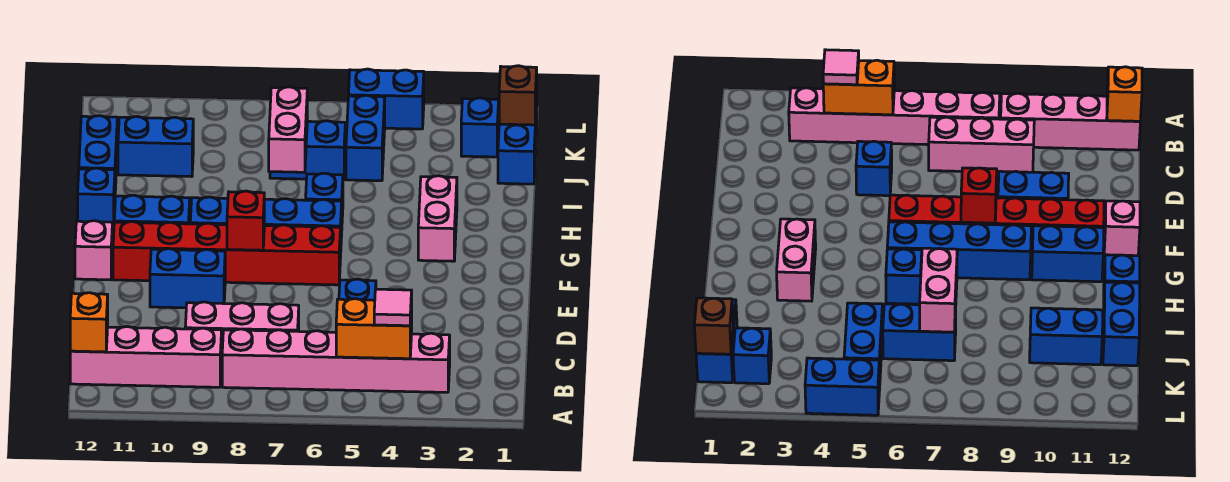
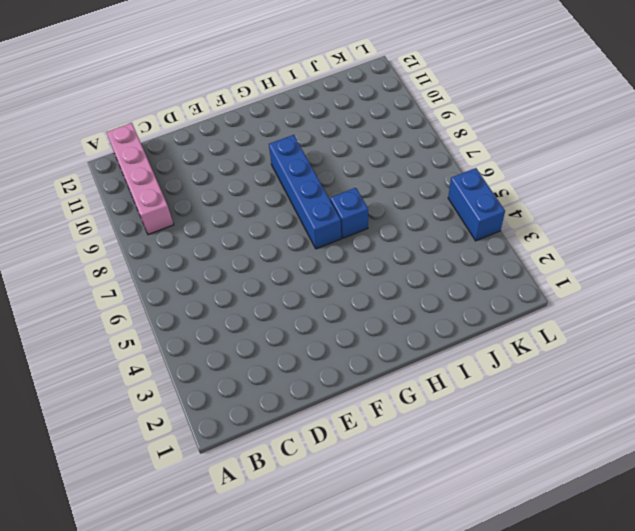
none -> pink 1x6 brick [222,329,450,392]
none -> pink 1x3 brick [185,302,299,349]
none -> blue 1x1 brick [339,279,376,300]

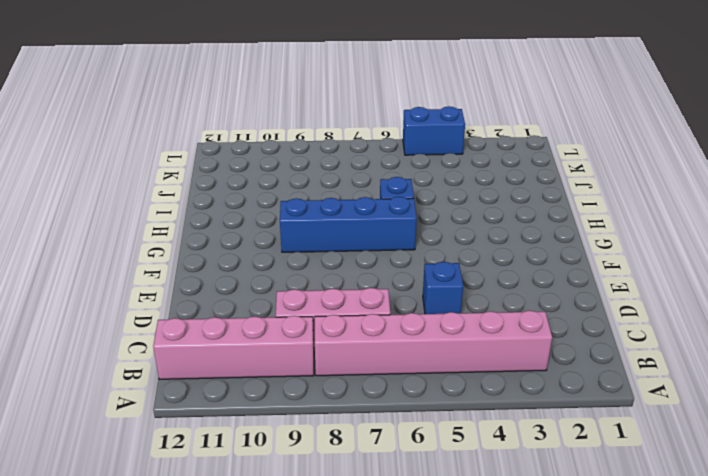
none -> blue 1x2 brick [150,249,225,308]
none -> red 1x6 brick [113,221,340,285]
none -> pink 1x1 brick [75,221,112,280]

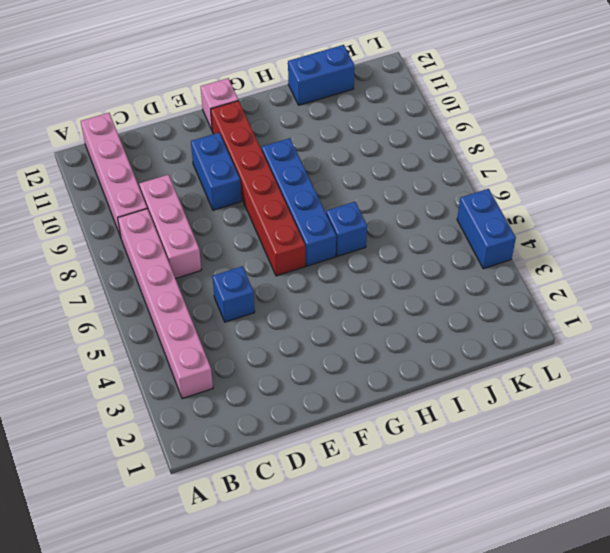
none -> pink 1x2 brick [418,176,457,261]
none -> blue 1x2 brick [114,195,190,224]
none -> blue 1x1 brick [78,168,115,227]

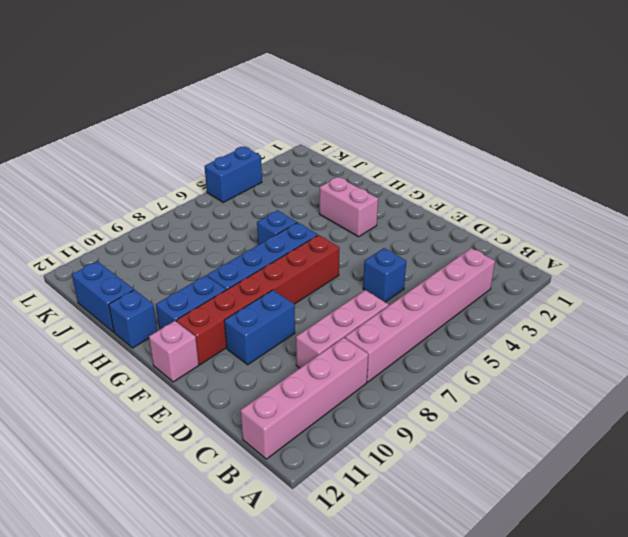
none -> blue 1x2 brick [498,102,537,184]
none -> blue 1x2 brick [346,95,385,181]
none -> blue 1x2 brick [270,121,345,180]

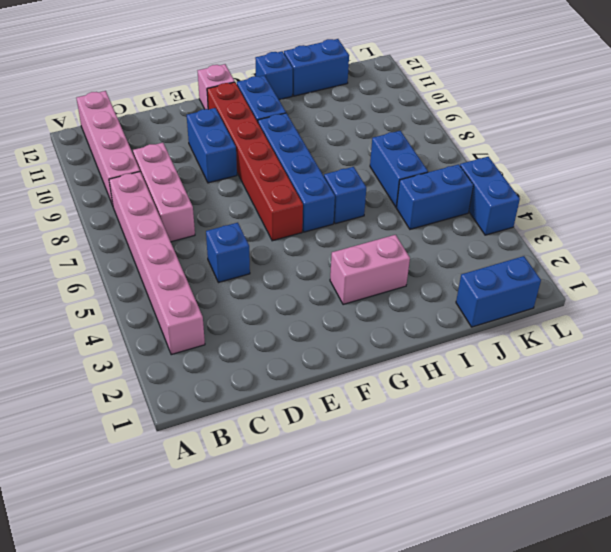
none -> blue 1x2 brick [118,117,193,177]
none -> blue 1x1 brick [461,98,499,157]
none -> orange 1x2 brick [336,299,412,359]

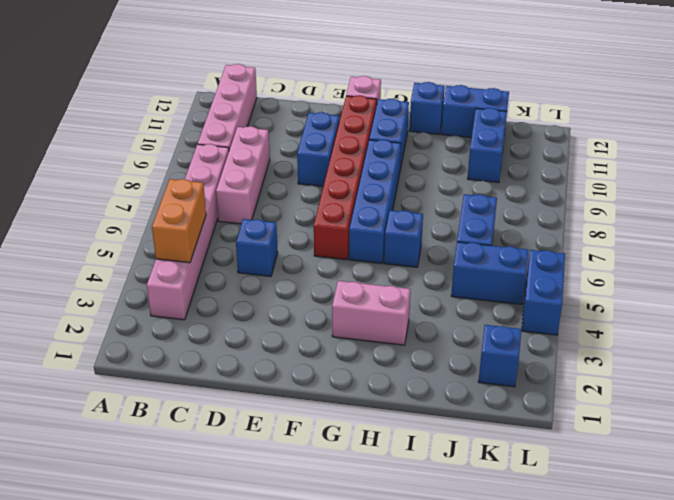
none -> blue 1x2 brick [498,102,537,184]
none -> orange 1x1 brick [70,293,108,352]
none -> red 1x1 brick [227,191,264,250]

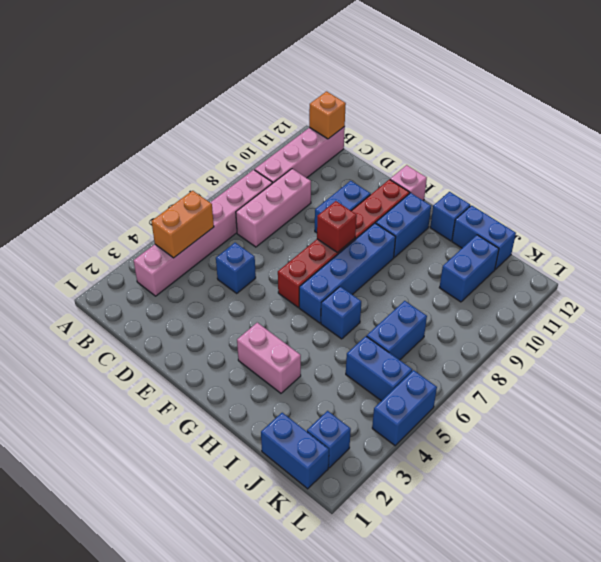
none -> pink 1x2 brick [269,87,307,172]
none -> brown 1x1 brick [499,66,537,125]
none -> pink 1x1 tile [374,289,412,326]

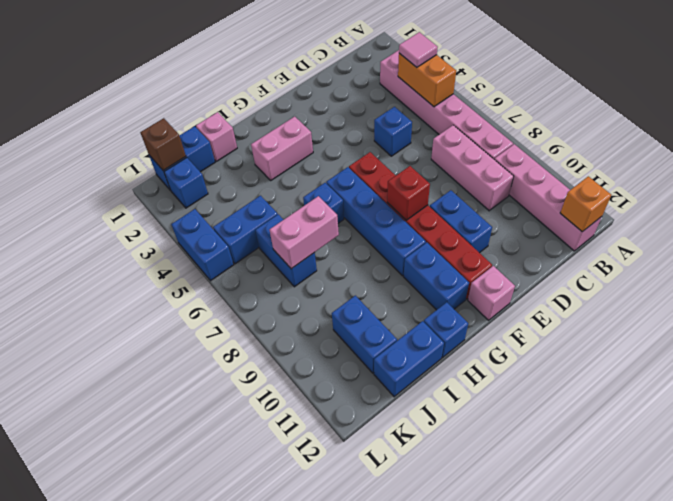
pink 1x1 brick [196,112,237,161] -> none

